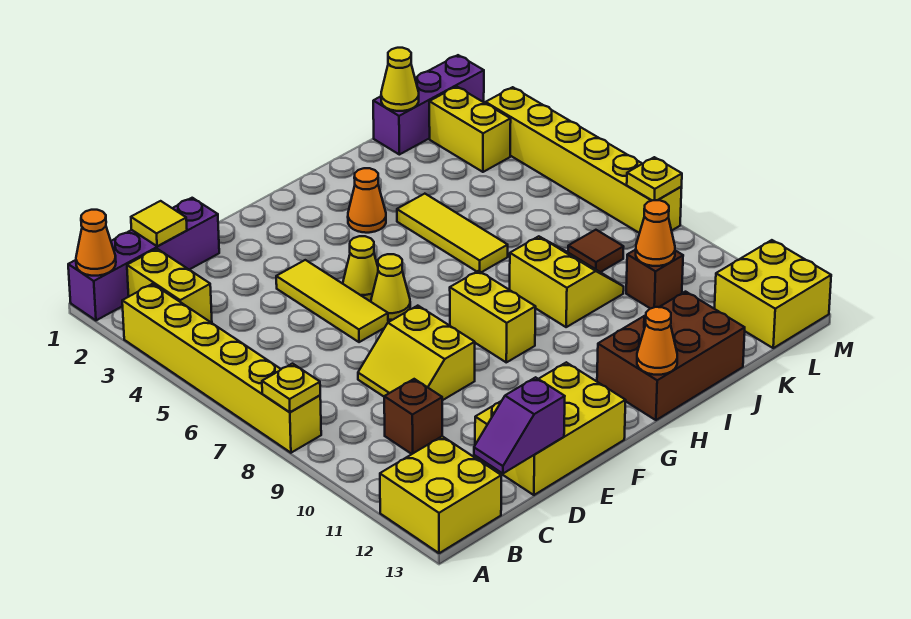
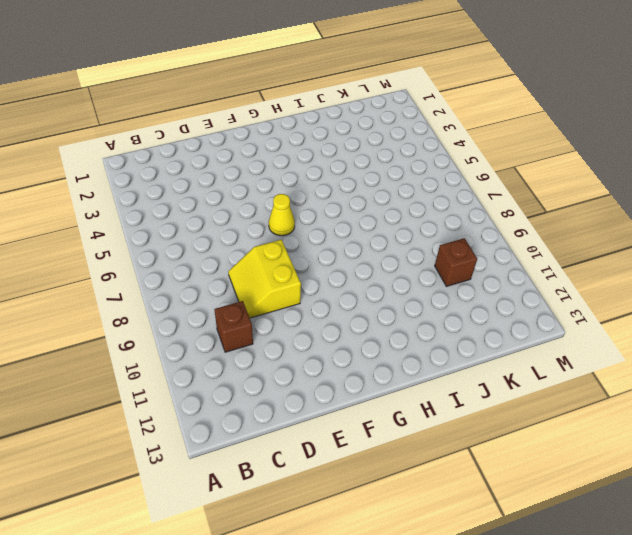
none -> purple 1x4 brick [68,198,219,320]
none -> yellow 1x6 brick [122,284,321,453]
none -> yellow 2x2 brick [380,436,501,553]

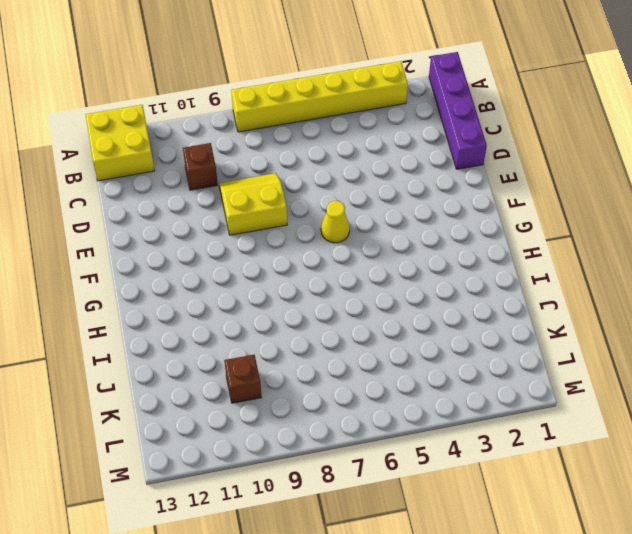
none -> yellow 1x2 brick [127,249,212,323]
none -> yellow 2x3 brick [475,362,626,495]
none -> yellow 1x3 tile [276,260,388,342]

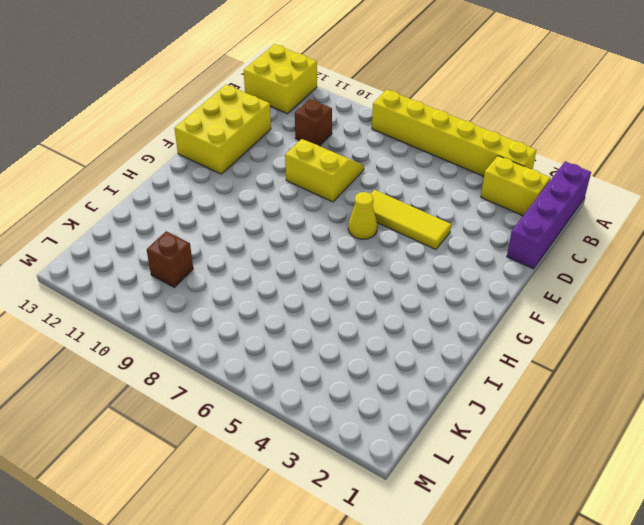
none -> yellow 1x1 cone [343,236,378,301]
none -> yellow 1x2 brick [450,271,536,362]
none -> orange 1x1 cone [348,168,386,233]

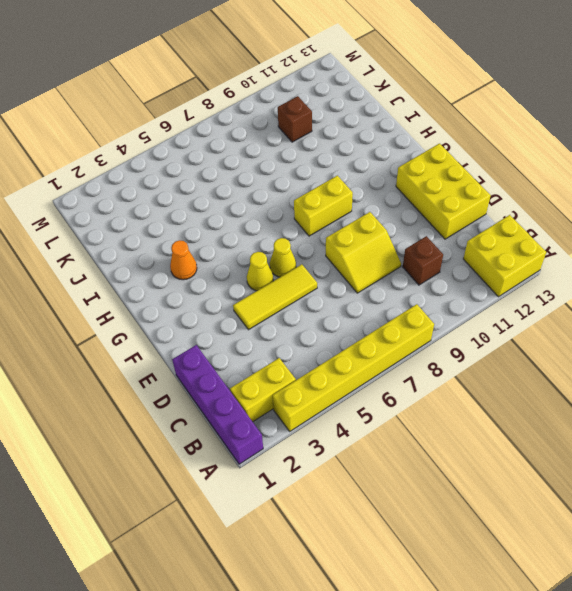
none -> brown 2x3 brick [597,292,745,420]
none -> yellow 1x3 tile [397,194,508,272]
none -> yellow 2x2 slope [510,236,624,327]

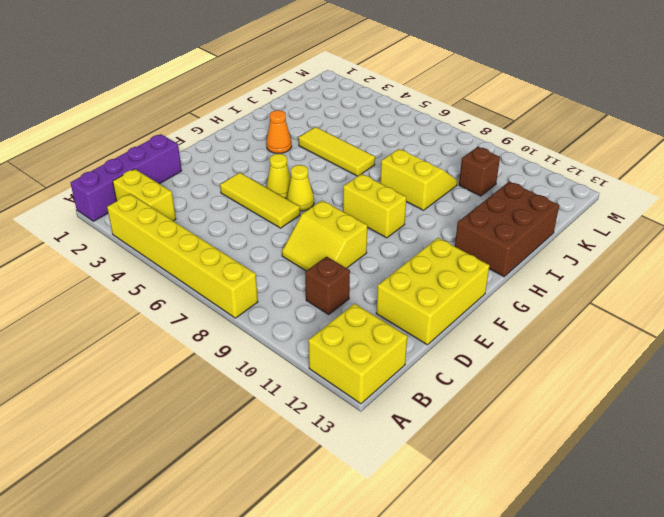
none -> purple 1x3 brick [373,55,484,155]
none -> brown 1x1 tile [568,230,624,272]
none -> yellow 1x2 brick [429,87,511,172]

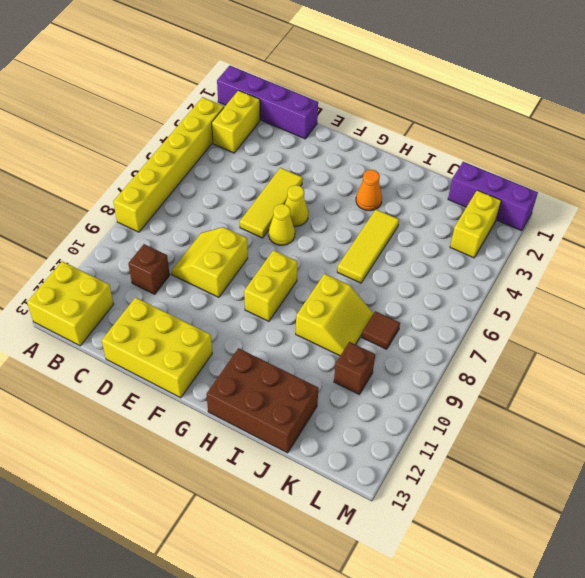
none -> yellow 2x2 brick [715,240,831,348]
none -> yellow 1x6 brick [486,87,682,233]
none -> orange 1x1 cone [76,210,116,276]

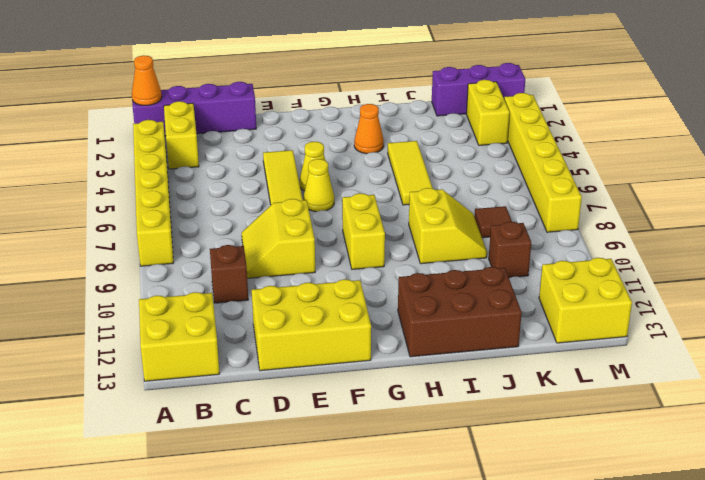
none -> yellow 1x1 plate [262,364,320,412]
none -> yellow 1x1 tile [131,201,187,246]
none -> purple 1x2 slope [474,377,565,473]

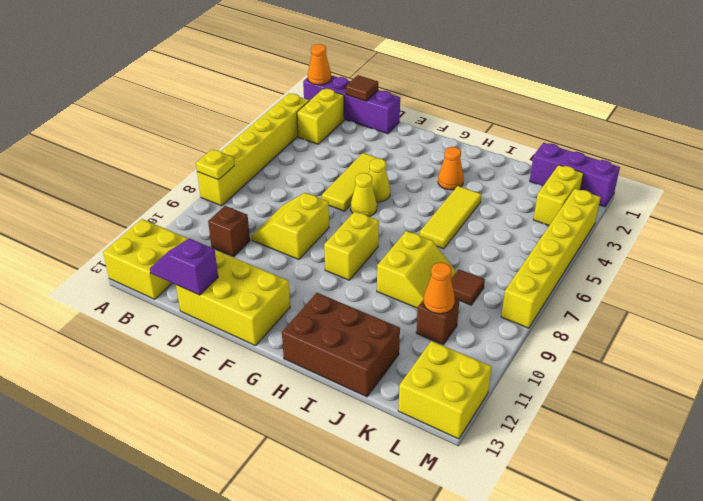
brown 1x1 tile [346,75,378,101] -> yellow 1x1 tile [131,201,187,246]
none -> orange 1x1 cone [637,307,677,375]
none -> yellow 1x1 cone [381,48,419,111]
none -> yellow 1x1 plate [627,157,682,200]

